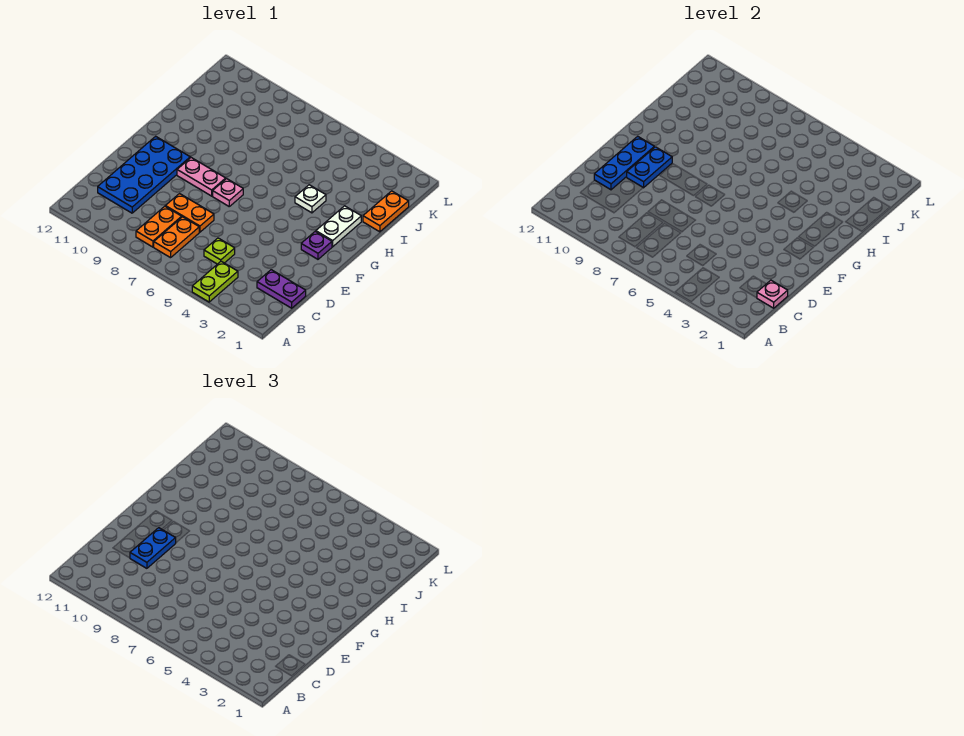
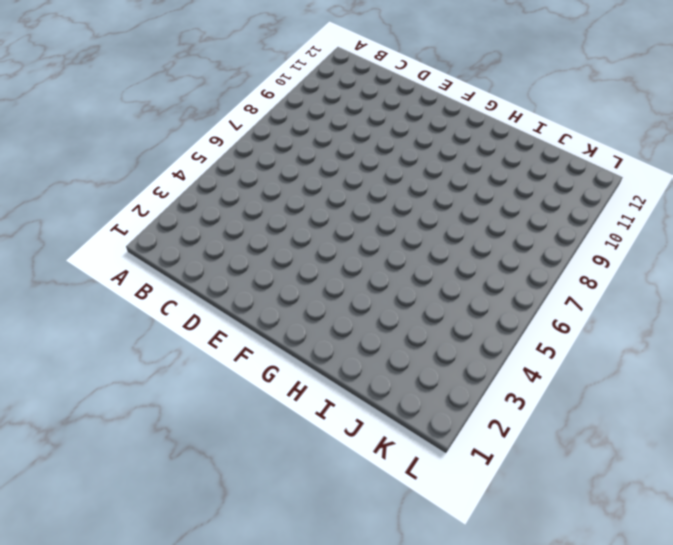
none -> lime 1x2 plate [192,261,238,302]
none -> orange 1x2 plate [154,217,199,258]
none -> orange 1x2 plate [136,206,182,247]

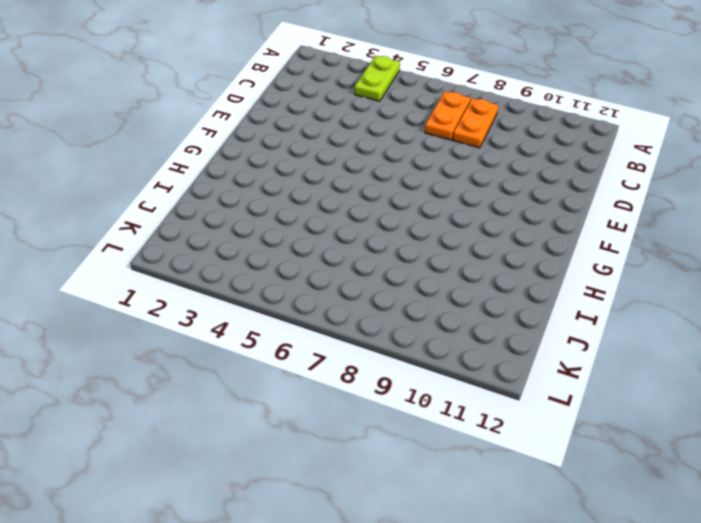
none -> purple 1x2 plate [257,270,306,308]
none -> lime 1x1 plate [204,238,235,264]
none -> blue 2x4 plate [98,136,190,213]

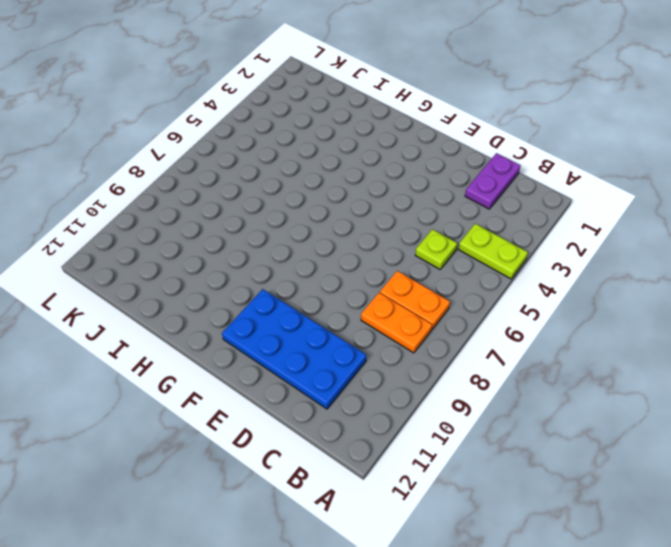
none -> orange 1x2 plate [165,194,214,232]
none -> purple 1x1 plate [301,231,332,259]
none -> pink 1x1 plate [213,179,243,206]

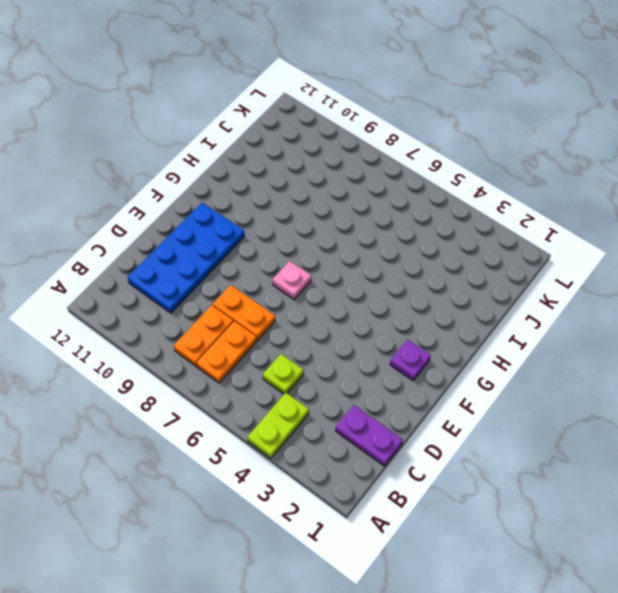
none -> pink 1x2 plate [177,158,226,196]
none -> white 1x2 plate [316,206,361,247]
none -> white 1x1 plate [295,185,326,213]

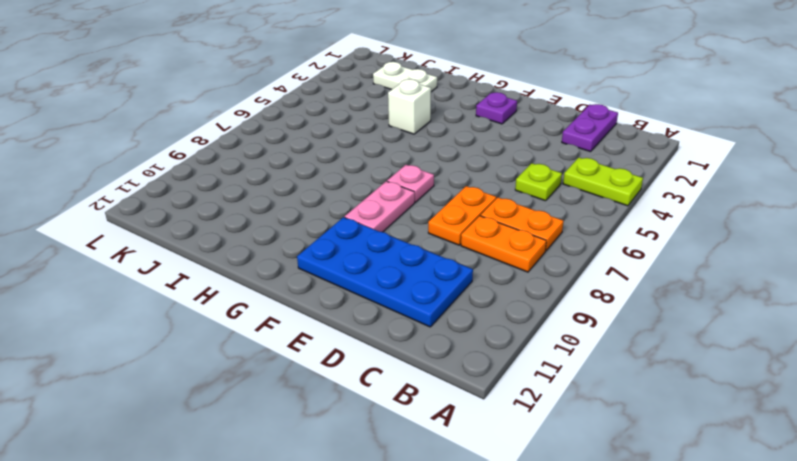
white 1x1 brick [388,79,431,134] -> white 1x1 plate [295,185,326,213]
white 1x2 plate [373,62,437,92] -> white 1x2 plate moved to [316,206,361,247]
none -> orange 1x2 plate [363,191,409,232]
none -> pink 1x1 plate [757,280,788,308]
none -> blue 1x3 plate [594,136,654,190]

